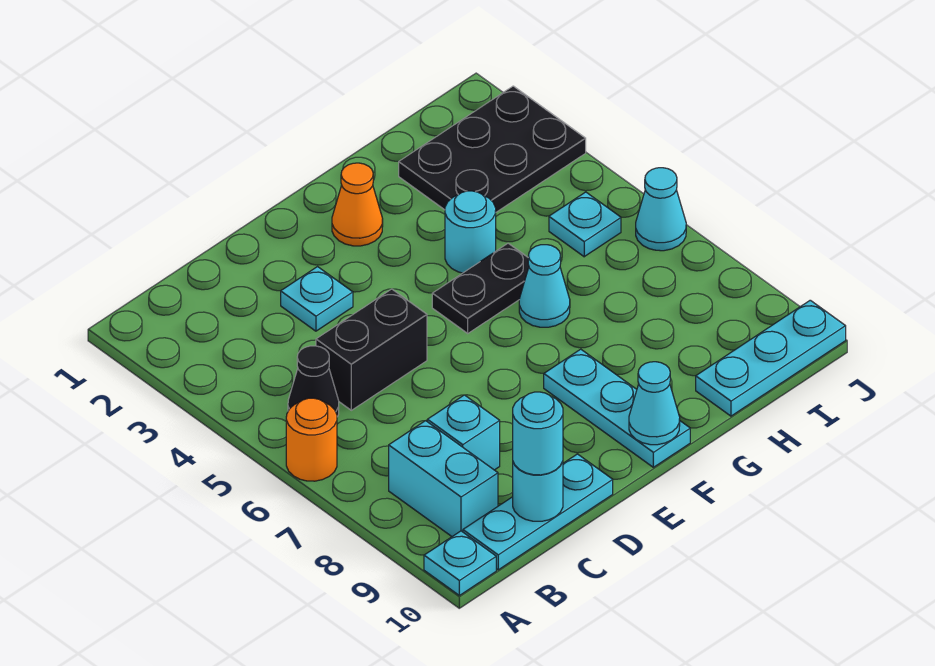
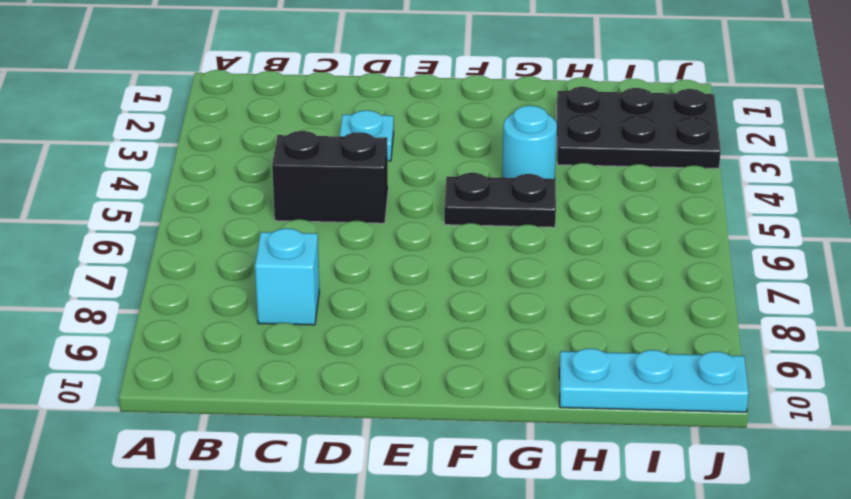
none -> orange 1x1 round brick [286,398,337,481]
none -> cyan 1x1 plate [424,531,496,595]
none -> black 1x1 cone [288,346,339,417]

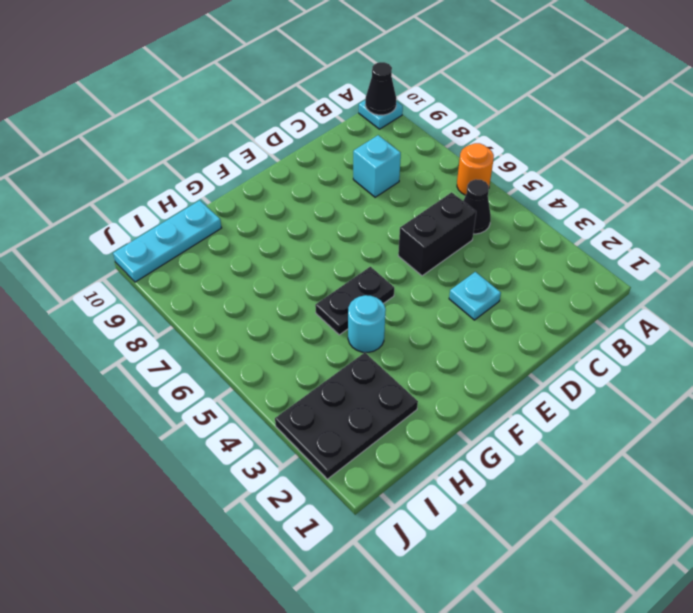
black 1x1 cone [365,62,397,115] -> none
none -> cyan 1x2 brick [389,421,498,536]
none -> cyan 1x3 plate [463,454,613,570]
none -> orange 1x1 cone [332,163,383,246]

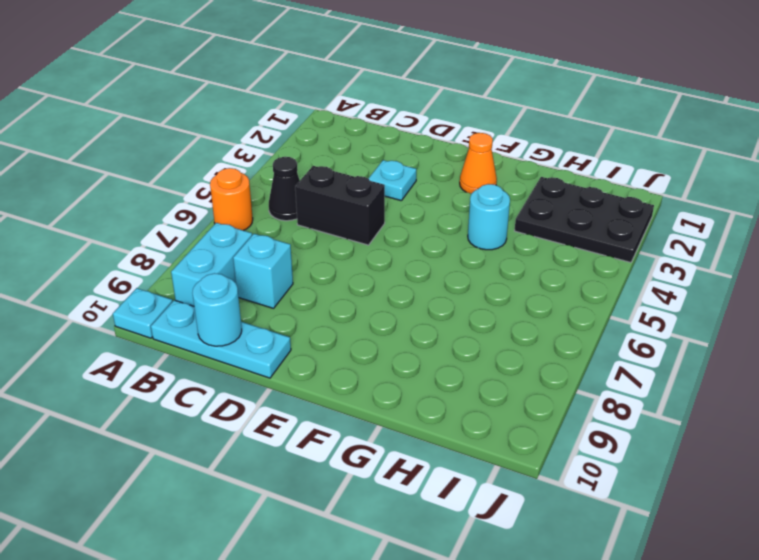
none -> black 1x2 plate [432,243,529,333]
none -> cyan 1x3 plate [544,349,690,467]
none -> cyan 1x1 cone [519,245,570,327]

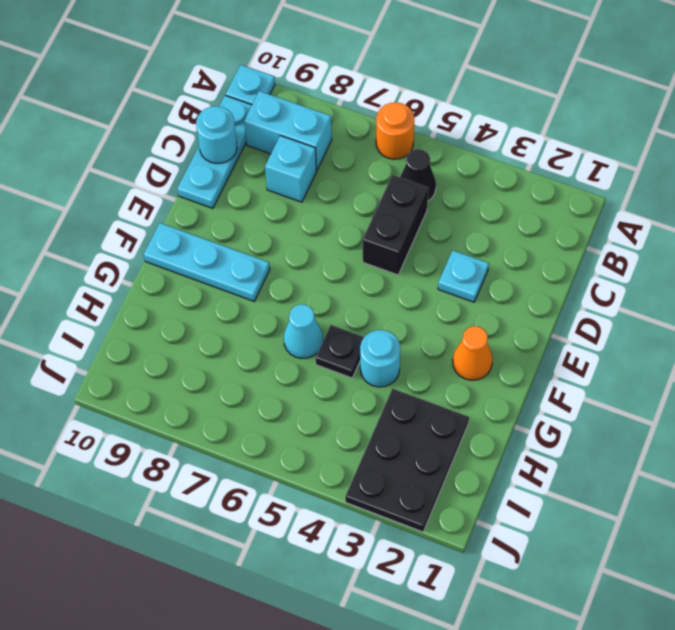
black 1x1 plate [316,325,364,378] -> black 1x2 plate [432,243,529,333]
none -> cyan 1x3 plate [696,300,846,416]
none -> cyan 1x1 plate [549,192,621,257]
none -> cyan 1x1 cone [636,168,686,251]

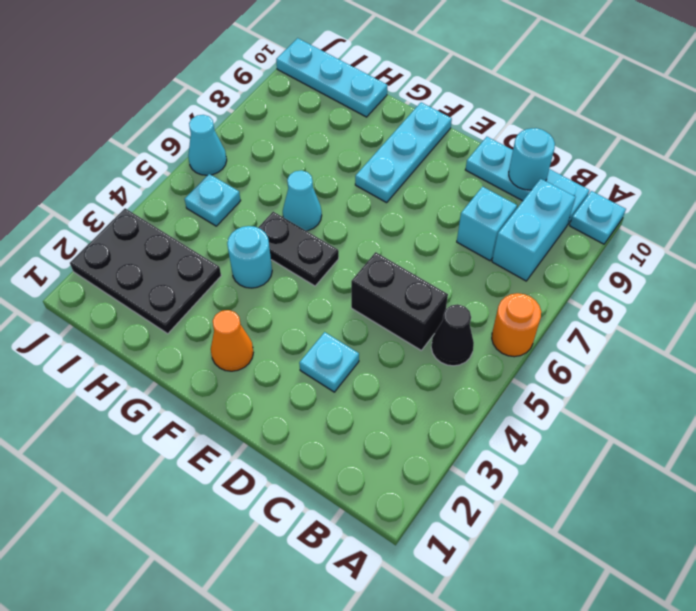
none -> cyan 1x1 cone [629,362,680,445]
none -> cyan 1x1 round brick [513,392,563,475]

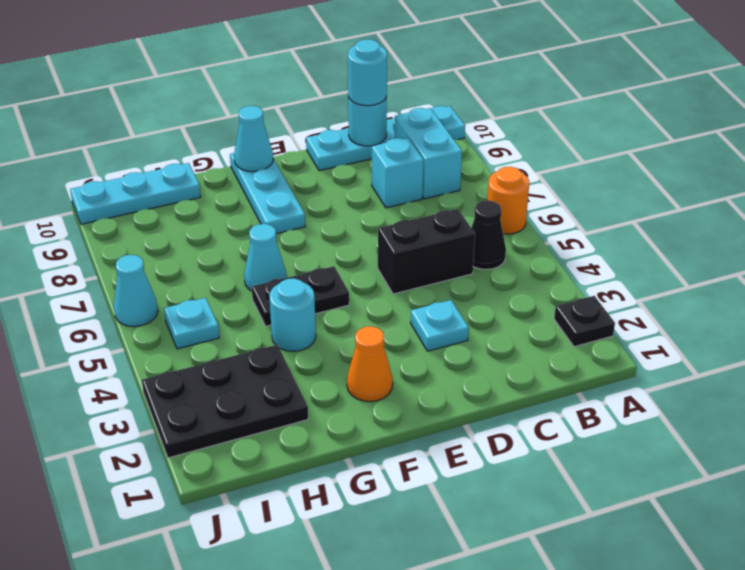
black 1x1 plate [554,296,615,347] -> none

